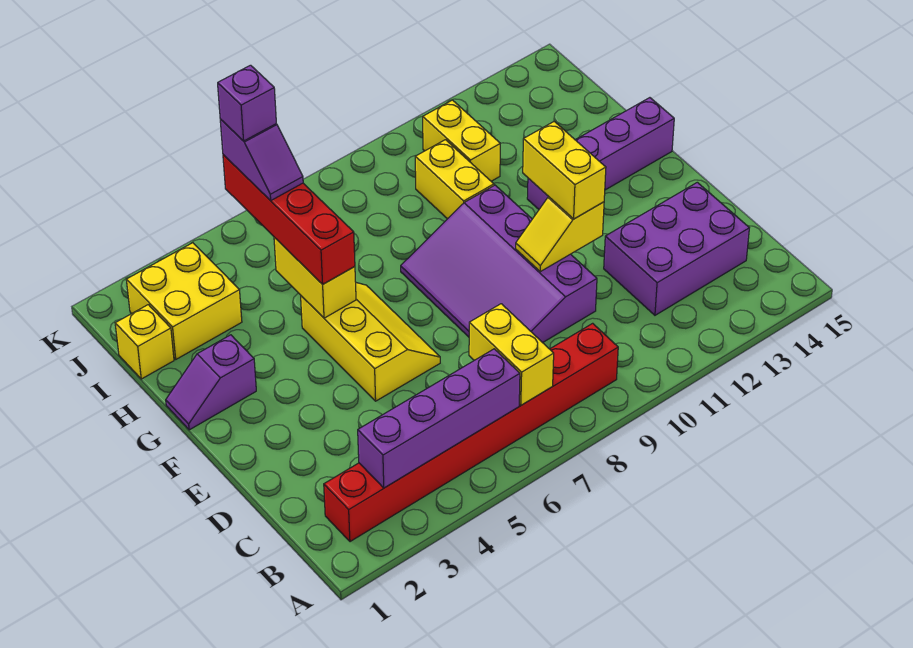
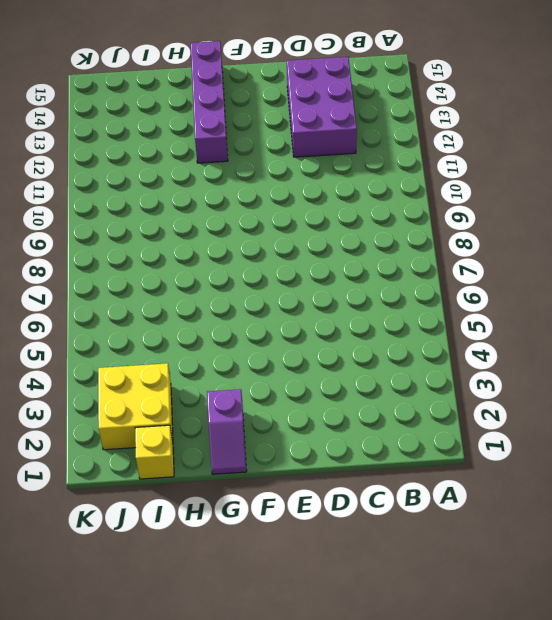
none -> red 1x8 brick [324,323,618,542]
none -> purple 3x4 slope [401,185,597,343]
none -> yellow 2x3 slope [301,283,440,401]

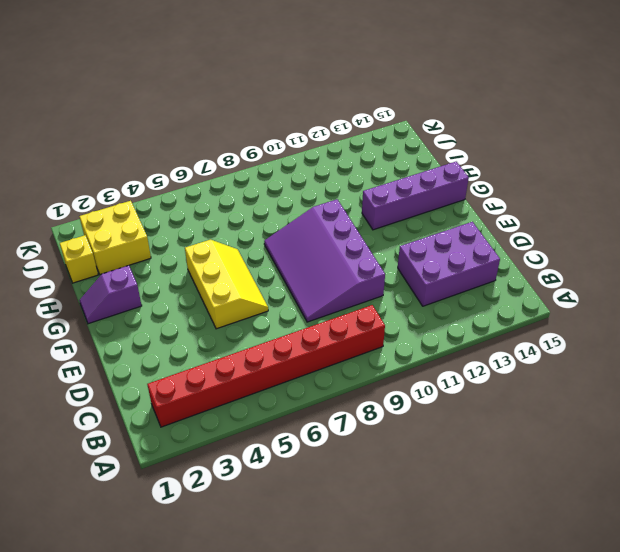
none -> yellow 1x2 brick [415,140,494,219]
none -> yellow 1x2 brick [423,100,500,181]
none -> purple 1x4 brick [358,349,520,488]

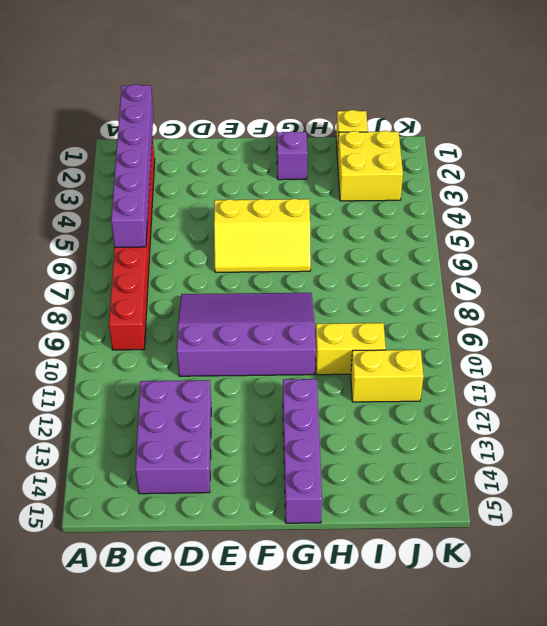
purple 1x6 brick [111,84,154,247] -> purple 1x4 brick [358,349,520,488]
none -> yellow 1x2 brick [469,304,554,405]
none -> yellow 1x2 slope [516,197,604,272]
none -> yellow 1x2 brick [274,237,356,318]

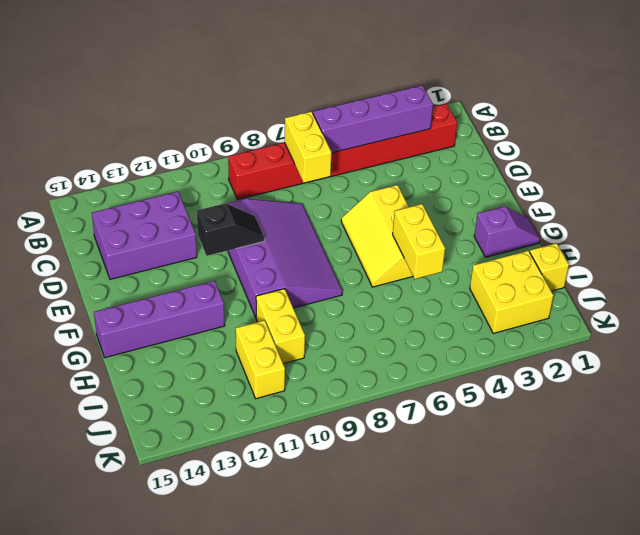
black 1x2 slope [197,203,264,256] -> yellow 1x2 slope [516,197,604,272]
none -> yellow 1x2 brick [523,122,606,219]
none -> red 1x4 brick [223,155,355,284]
none -> purple 1x2 slope [220,119,303,201]

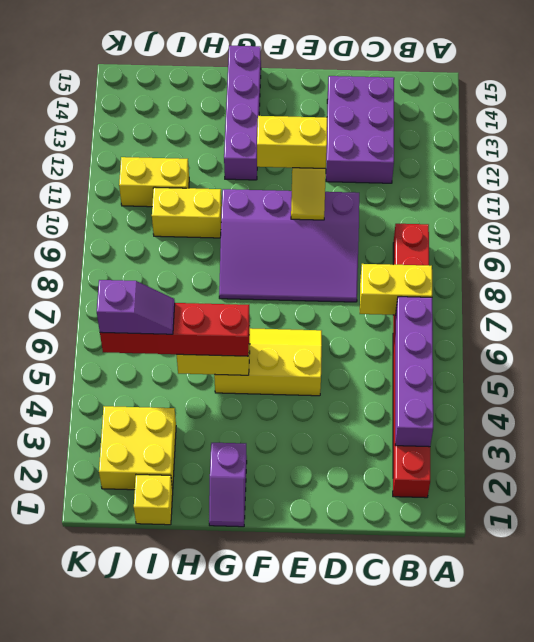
none -> purple 1x1 brick [218,65,276,141]

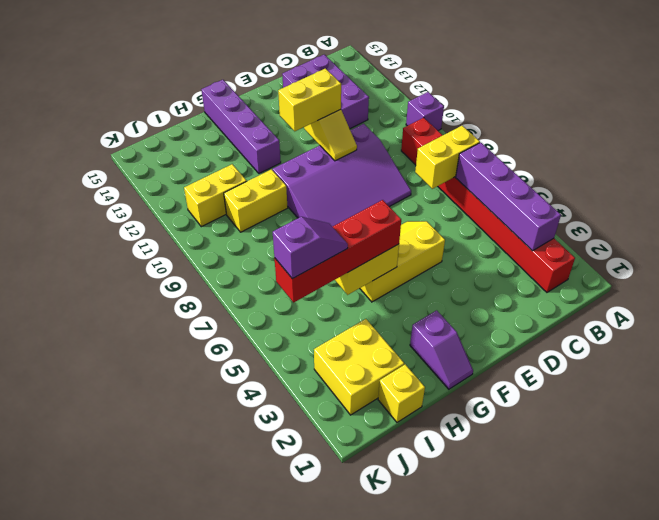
purple 1x1 brick [406,92,444,131] -> purple 1x1 brick moved to [218,65,276,141]

